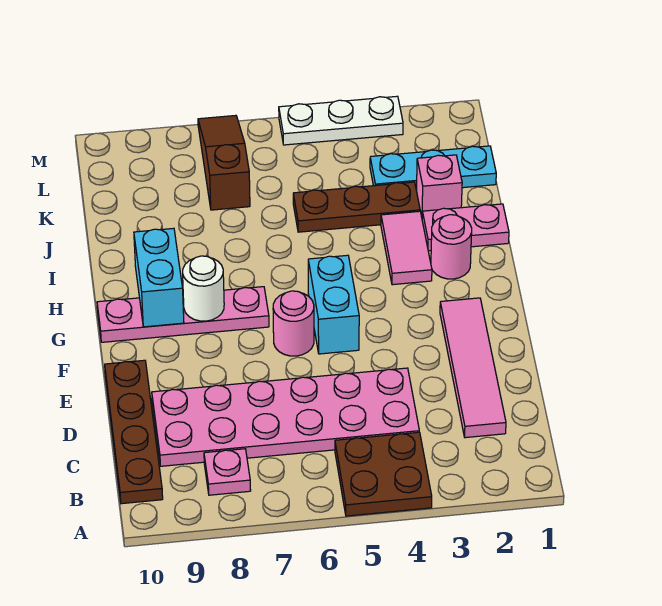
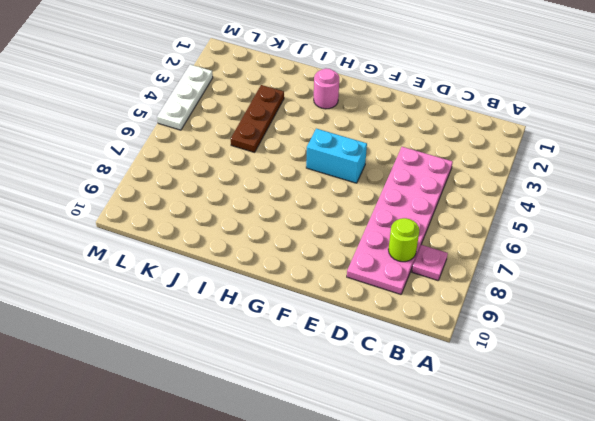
lime 1x1 round brick [388,218,419,262] -> none
none -> brown 2x2 plate [335,432,432,516]
none -> brown 1x4 plate [105,360,163,504]
none -> pink 1x4 tile [440,298,506,438]

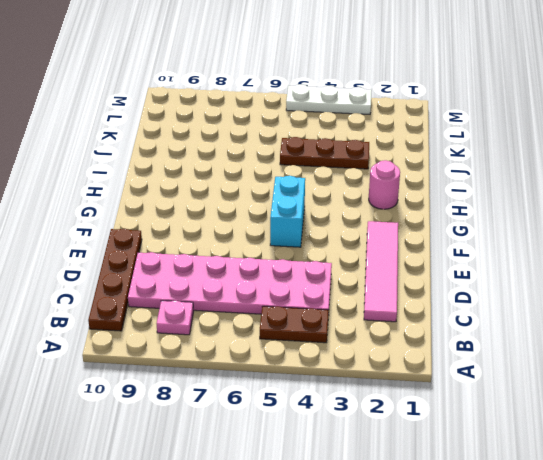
brown 1x2 plate [260,306,329,343] -> brown 2x2 plate [335,432,432,516]
none -> pink 1x1 round brick [273,291,314,356]
none -> pink 1x4 plate [97,287,269,342]
none -> pink 1x2 tile [381,211,432,285]

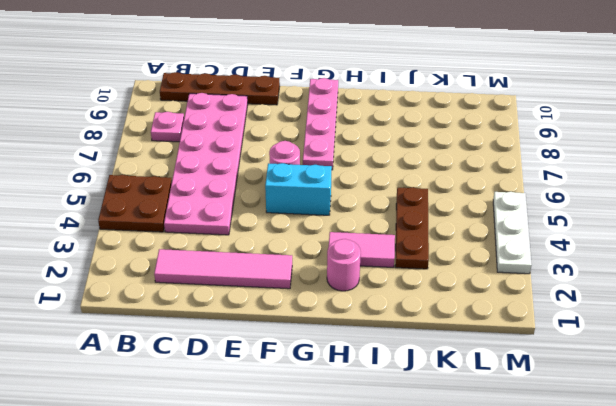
none -> pink 1x2 plate [422,204,509,251]
none -> pink 1x1 brick [417,155,462,217]
none -> cyan 1x3 plate [370,146,496,191]

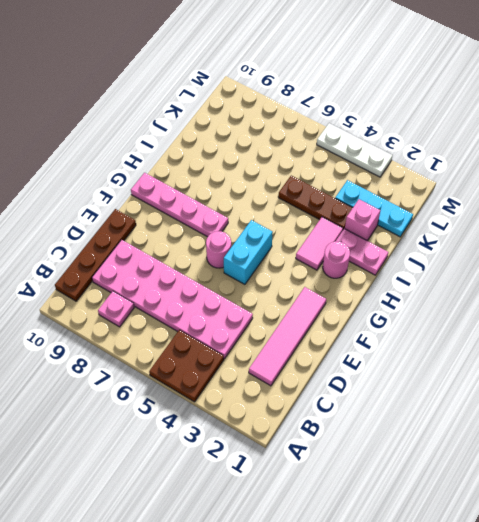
none -> brown 1x3 slope [198,115,250,210]
none -> white 1x1 round brick [183,256,224,321]
none -> cyan 1x2 brick [134,228,184,327]

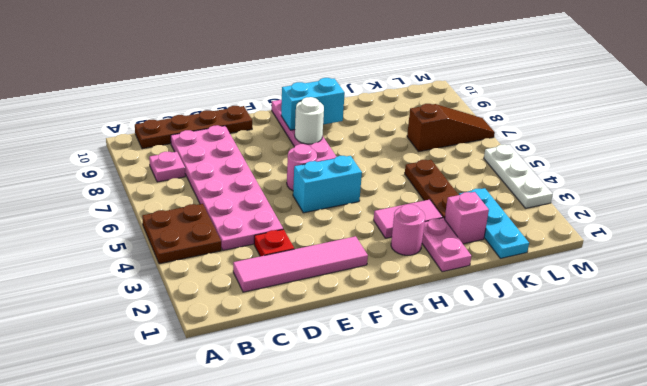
red 1x1 plate [254,229,294,256] -> none

